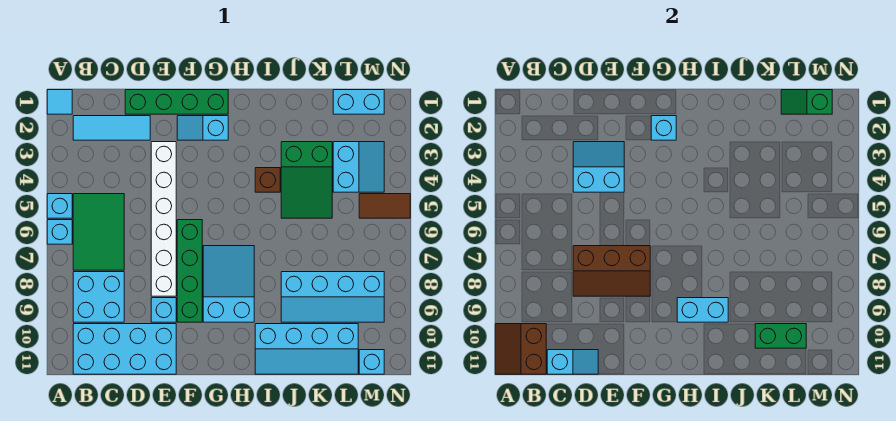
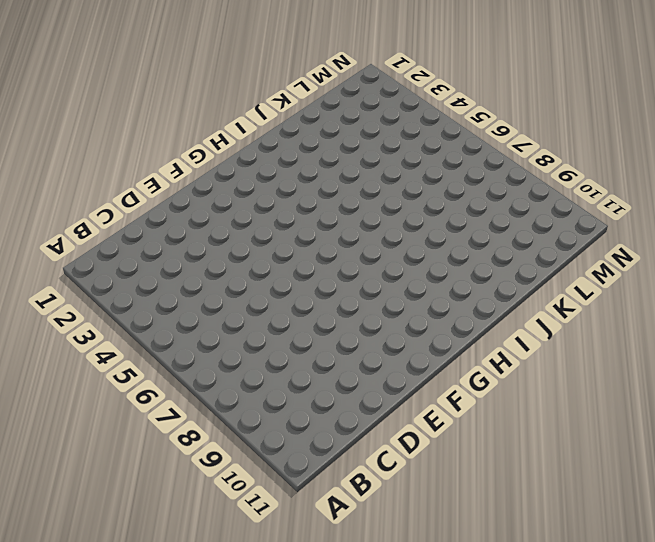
none -> cyan 1x1 tile [47,90,72,114]
none -> cyan 1x1 brick [47,194,72,218]
none -> cyan 1x1 brick [47,220,72,244]

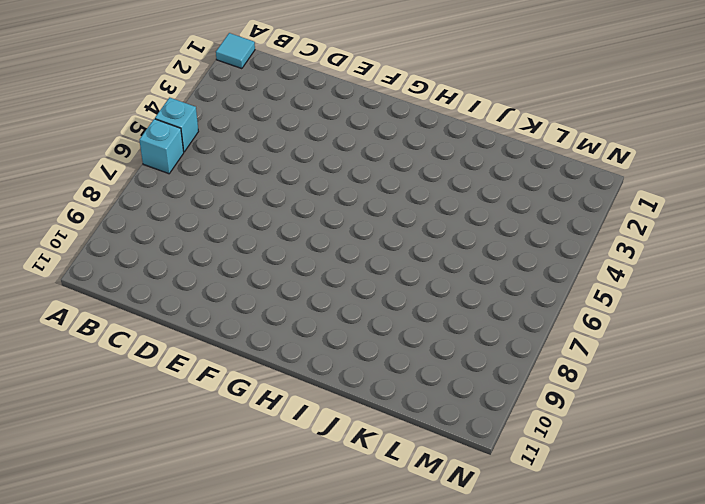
none -> cyan 1x3 tile [73,116,150,140]
none -> green 2x3 tile [73,194,124,270]
none -> cyan 2x2 brick [73,272,124,322]

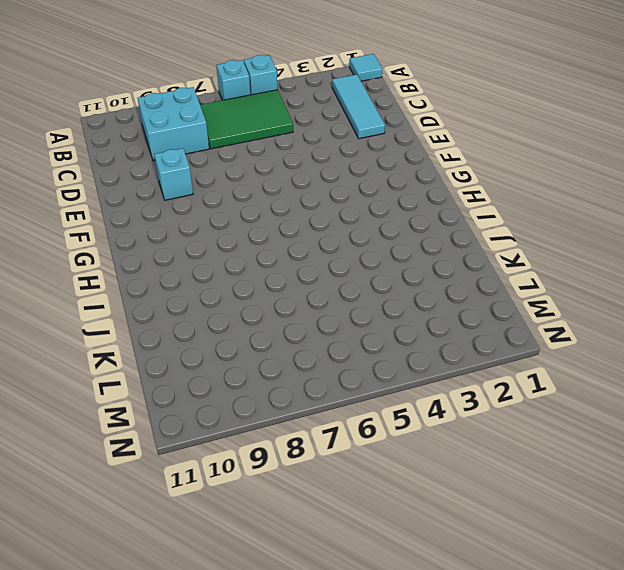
none -> cyan 2x4 brick [73,324,176,374]
none -> green 1x4 brick [125,90,228,114]
none -> white 1x6 brick [151,142,176,296]

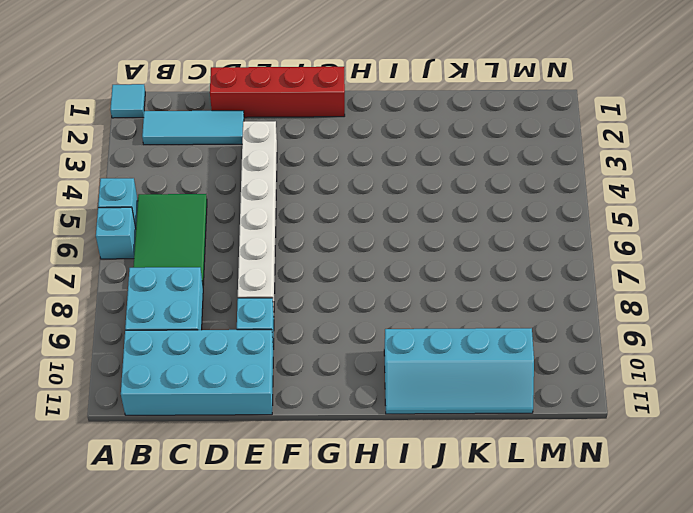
red 1x4 brick [210,67,345,117] -> green 1x4 brick [125,90,228,114]
none -> cyan 1x2 slope [177,116,228,140]
none -> green 1x4 brick [177,220,202,322]
none -> cyan 2x3 slope [203,246,254,322]

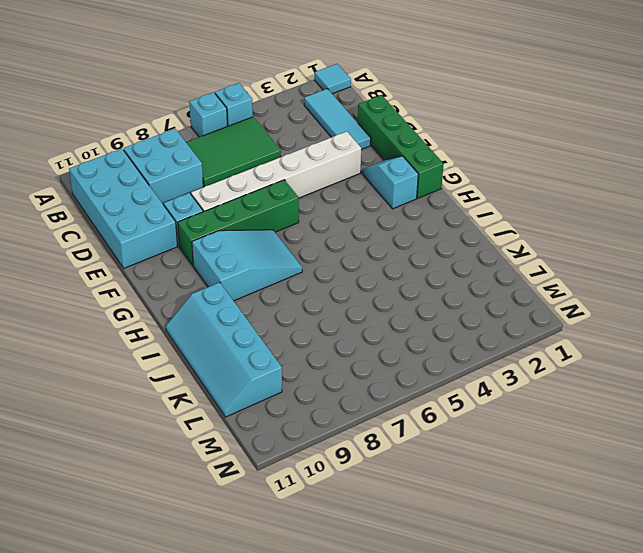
none -> brown 1x1 brick [255,168,280,192]
none -> green 2x3 slope [281,142,332,218]
none -> cyan 2x4 slope [281,272,384,322]

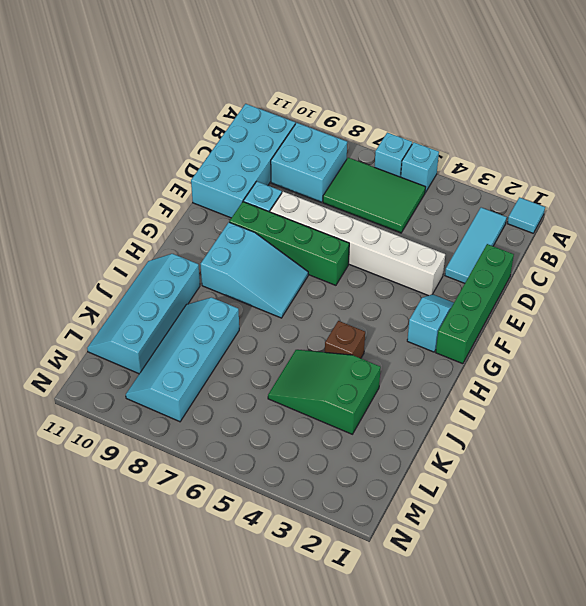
none -> cyan 1x2 brick [333,90,384,114]
none -> cyan 2x2 slope [333,142,384,192]
none -> brown 1x2 tile [359,194,410,218]

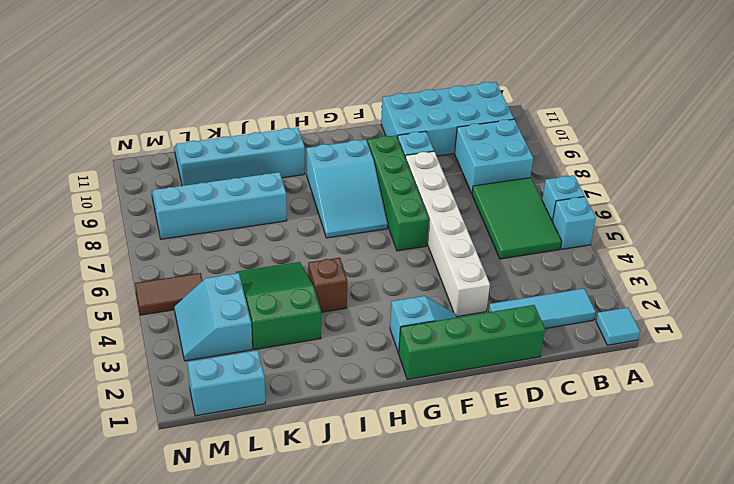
none -> cyan 1x1 brick [359,350,384,374]
none -> brown 2x2 slope [495,324,546,374]
none -> cyan 1x2 slope [547,350,598,374]

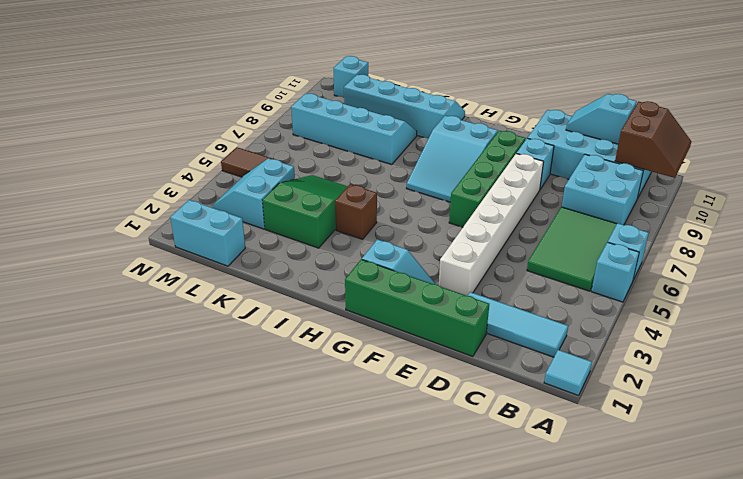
none -> cyan 2x2 slope [573,142,624,192]
none -> brown 2x3 slope [573,246,650,296]
none -> cyan 1x1 brick [651,116,676,140]

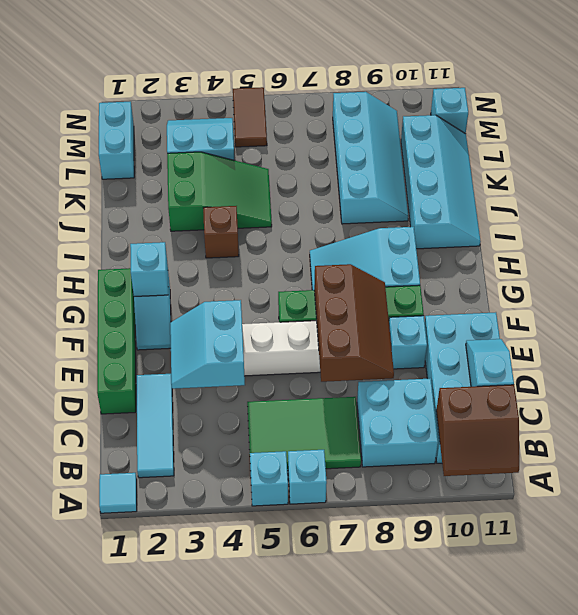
none -> cyan 1x2 brick [677,298,728,322]
none -> green 1x2 brick [755,324,806,348]
none -> green 1x2 slope [781,90,832,114]

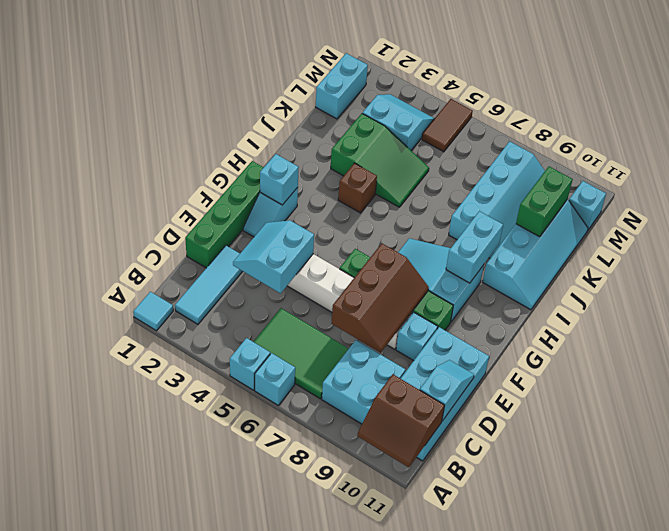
none -> green 1x2 slope [781,90,832,114]

